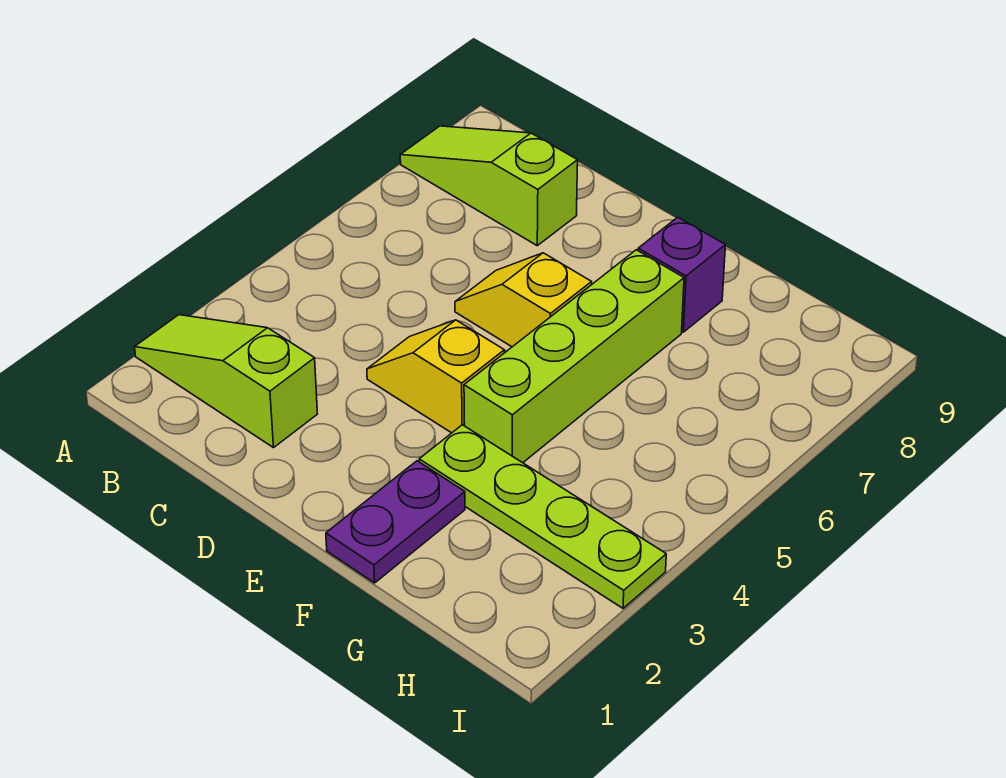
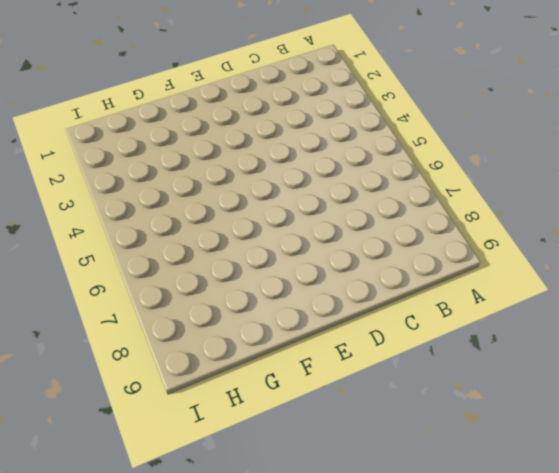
none -> lime 1x3 slope [135,315,317,448]
none -> lime 1x3 slope [400,126,578,246]

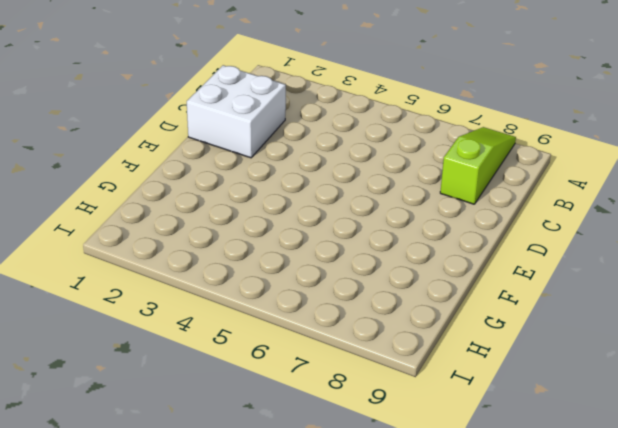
white 2x2 brick [187,65,286,158] -> lime 1x3 slope [135,315,317,448]
none -> yellow 1x2 slope [367,320,504,433]
none -> yellow 1x2 slope [455,253,592,347]

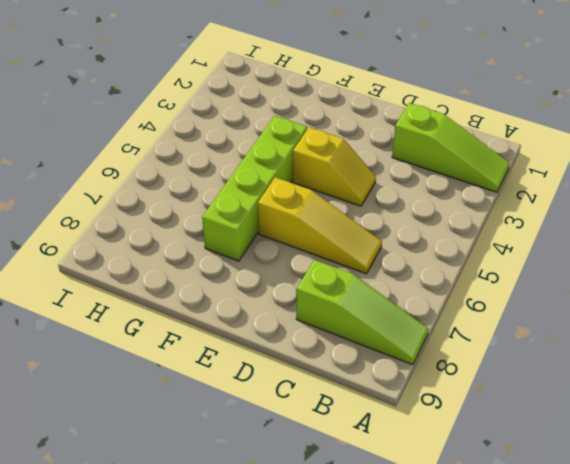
yellow 1x3 slope [258,177,382,274] -> yellow 1x2 slope [455,253,592,347]
none -> purple 1x2 plate [326,461,465,583]
none -> lime 1x4 plate [419,425,666,608]

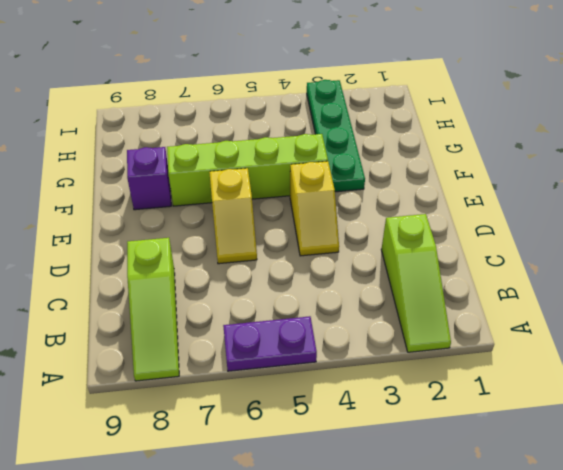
purple 1x2 plate [223,316,317,371] -> purple 1x2 plate moved to [326,461,465,583]
green 1x4 plate [307,80,365,192] -> lime 1x4 plate [419,425,666,608]

